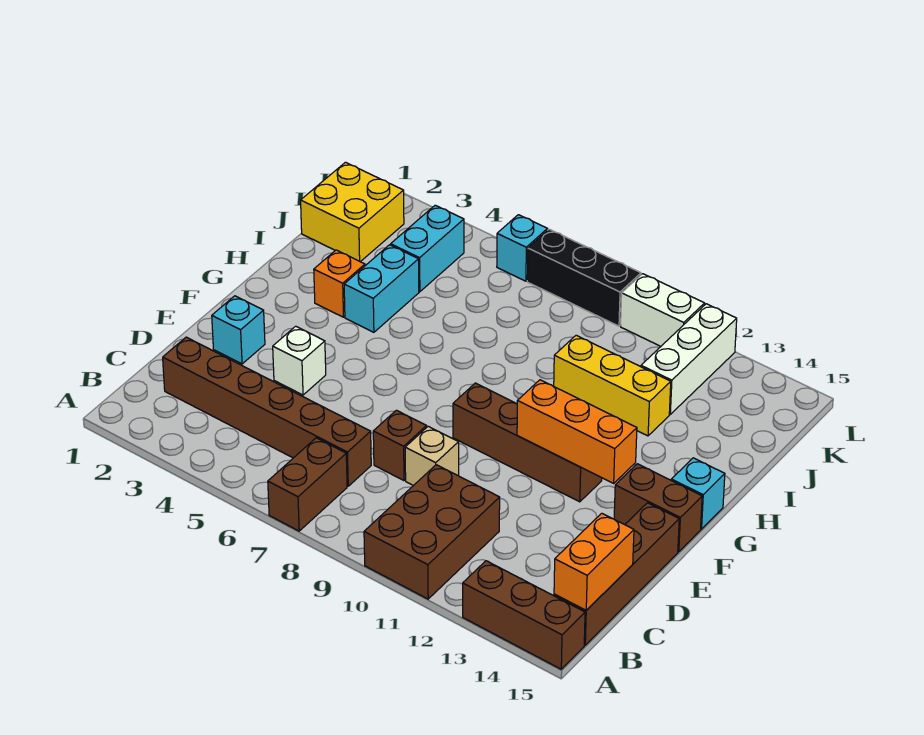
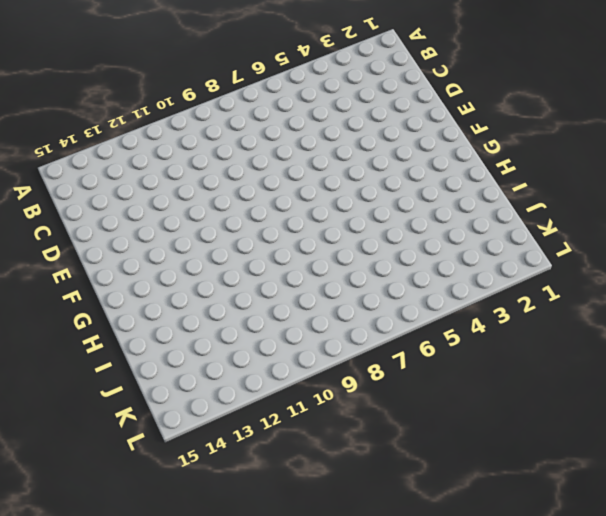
none -> brown 1x2 brick [268,438,347,531]
none -> brown 2x3 brick [364,465,500,599]
none -> brown 1x3 brick [463,561,585,669]

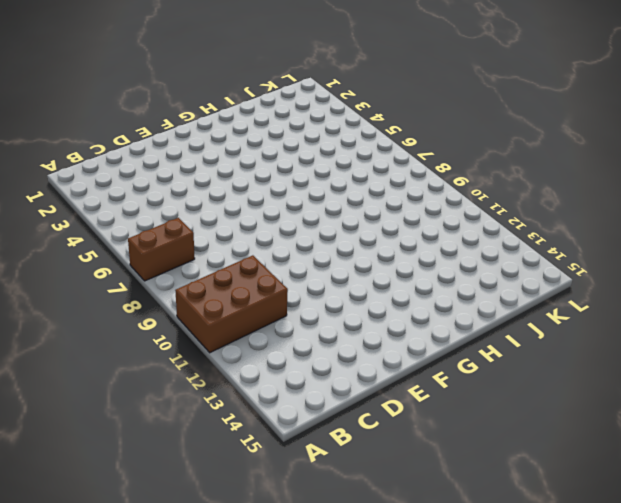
none -> brown 1x3 brick [463,561,585,669]
none -> brown 1x4 brick [554,503,679,645]
none -> brown 1x6 brick [163,337,371,486]

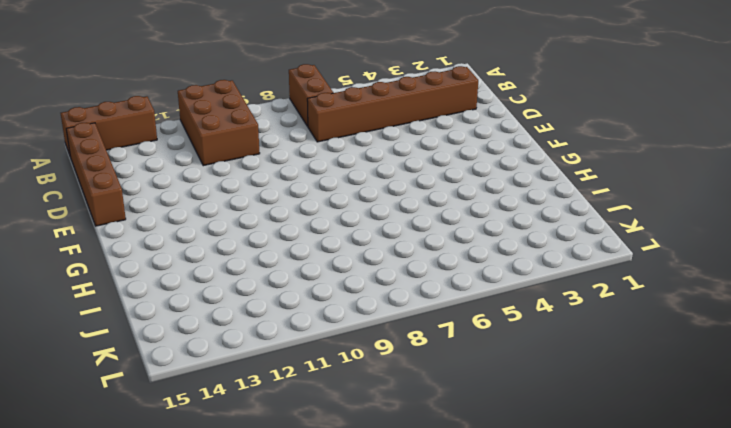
none -> brown 1x1 brick [373,410,427,481]
none -> tan 1x1 brick [405,426,459,486]
none -> cyan 1x1 brick [212,296,265,364]

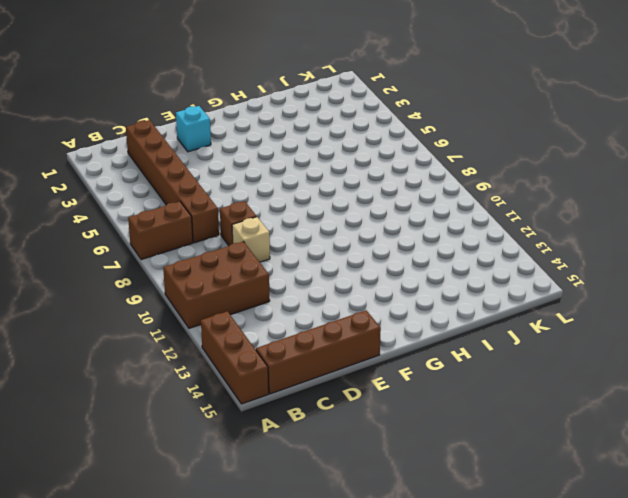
none -> white 1x1 brick [273,326,326,395]
none -> brown 1x4 brick [453,383,602,502]
none -> brown 1x2 brick [614,464,702,552]

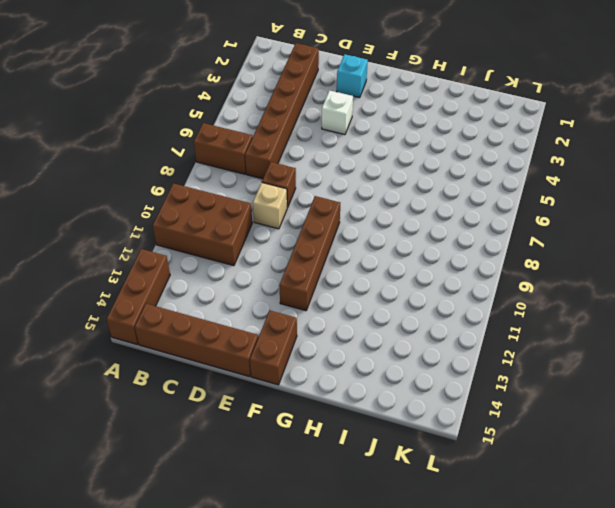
none -> cyan 1x1 brick [671,458,725,529]
none -> orange 1x1 brick [314,250,365,317]
none -> cyan 1x2 brick [344,245,419,332]

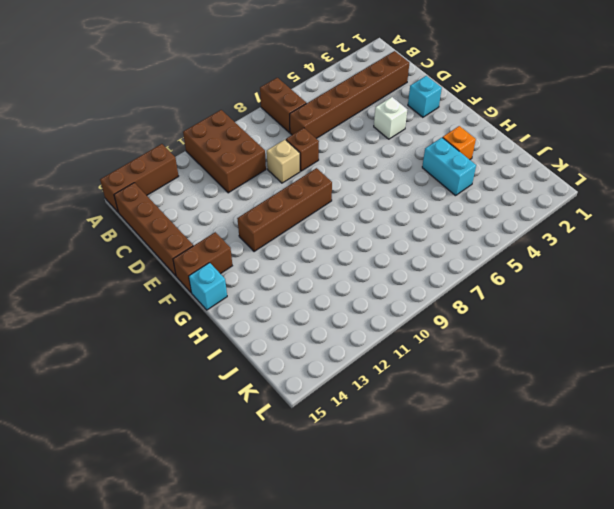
none -> yellow 1x3 brick [554,335,671,436]
none -> yellow 2x2 brick [301,162,404,262]
none -> cyan 1x2 brick [391,205,464,292]

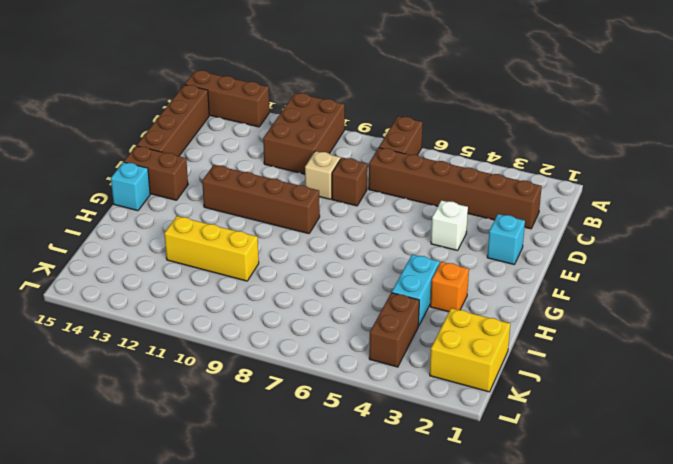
brown 1x2 brick [369,293,419,367] -> cyan 1x2 brick [391,205,464,292]
none -> white 1x3 brick [641,304,737,414]
none -> cyan 1x1 brick [497,215,548,281]
none -> black 1x3 brick [527,229,641,326]

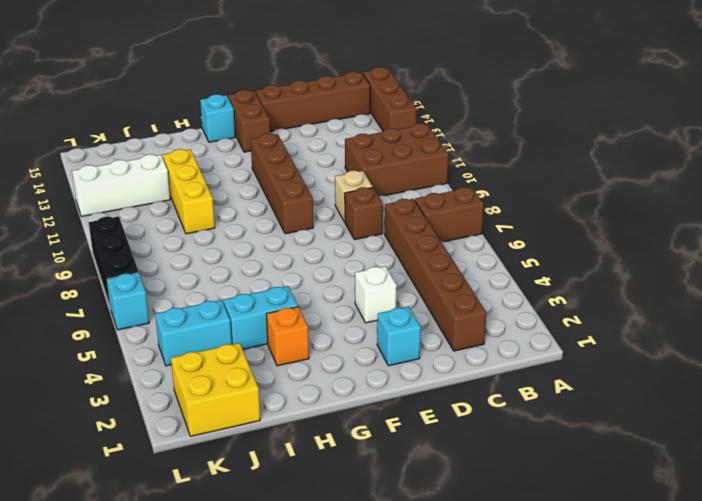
none -> white 1x2 brick [621,274,705,346]
none -> orange 1x2 brick [554,513,634,610]
none -> orange 1x3 brick [517,380,637,483]

